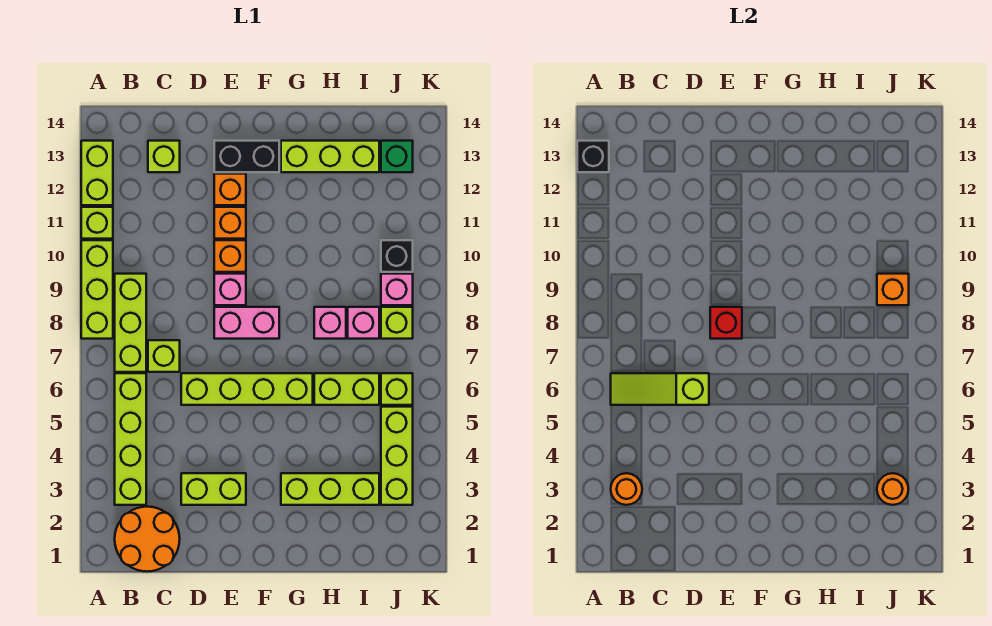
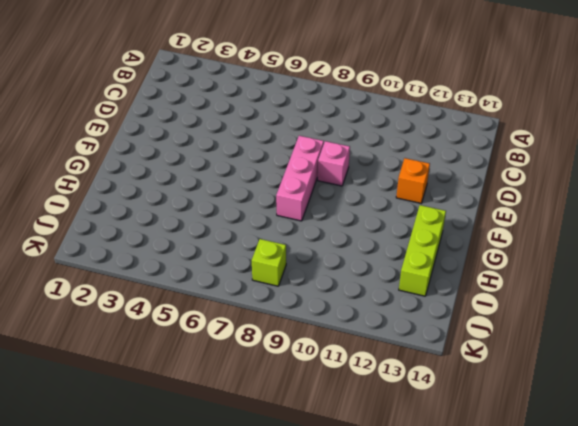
pink 1x3 brick [276,136,324,221] -> pink 1x2 brick [214,307,279,339]
none -> lime 1x3 brick [81,240,113,339]
none -> lime 1x1 brick [81,207,113,239]
none -> lime 1x2 brick [81,141,113,205]
none -> orange 2x2 round brick [115,507,180,572]

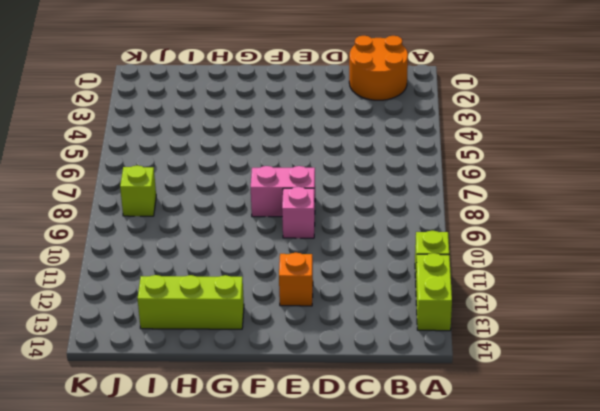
none -> lime 1x3 brick [81,240,113,339]
none -> lime 1x4 brick [115,373,146,505]
none -> lime 1x3 brick [115,274,146,372]
none -> lime 1x1 brick [148,340,180,372]

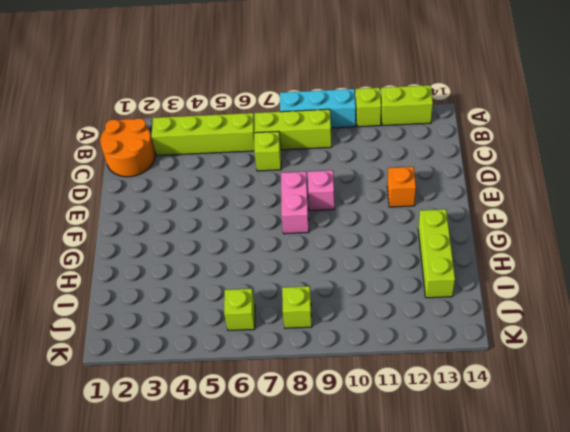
cyan 1x3 brick [280,89,356,128] -> lime 1x3 brick [81,240,113,339]
none -> lime 1x1 brick [148,141,180,172]
none -> lime 1x2 brick [181,473,246,505]
none -> lime 1x4 brick [181,373,313,405]
none -> orange 1x1 brick [214,240,246,272]

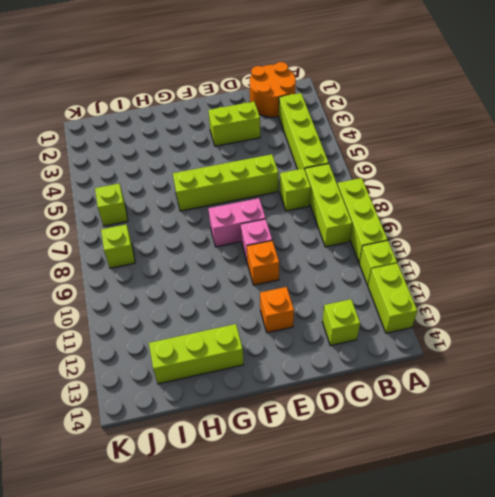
none -> orange 1x1 brick [214,207,246,239]
none -> black 1x2 brick [214,141,279,172]
none -> lime 1x3 brick [281,473,379,505]
none -> lime 1x2 brick [314,373,379,405]

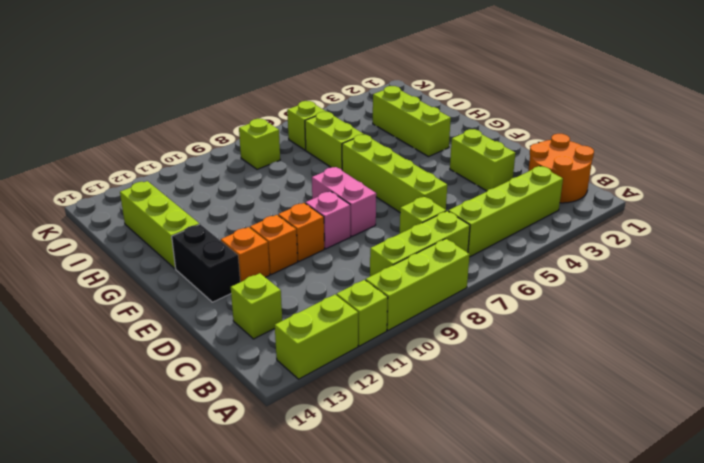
none -> pink 1x1 brick [314,307,346,339]
none -> pink 1x1 brick [348,307,379,339]
none -> lime 1x3 brick [381,407,413,505]
none -> pink 1x1 brick [381,274,413,305]

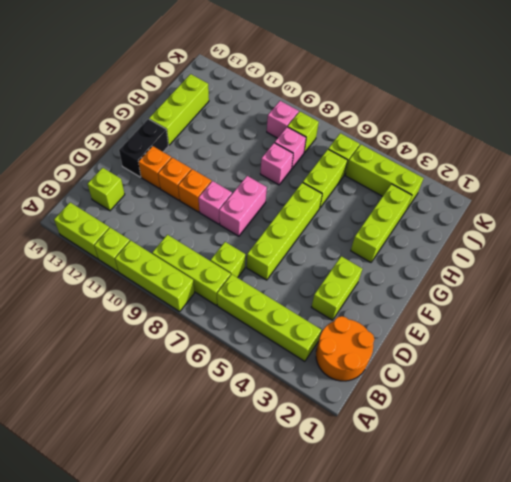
none -> black 1x1 brick [381,240,413,272]
none -> green 1x1 brick [381,141,413,172]
none -> black 1x1 brick [577,141,609,172]
none -> orange 1x1 round brick [611,473,642,505]

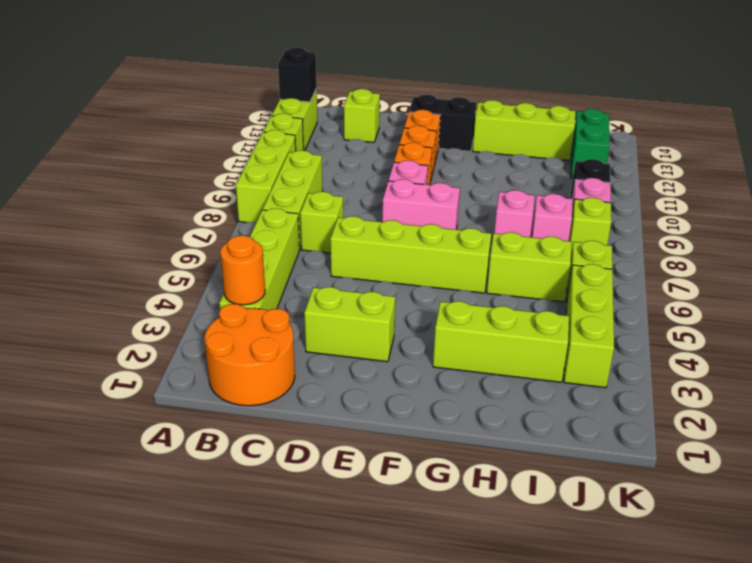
green 1x2 brick [571,109,610,178] -> green 1x1 brick [381,141,413,172]
none -> lime 1x3 slope [611,373,709,405]
none -> red 1x1 brick [710,307,742,339]
none -> orange 1x1 round brick [877,473,908,505]
none -> orange 1x1 brick [877,274,909,305]

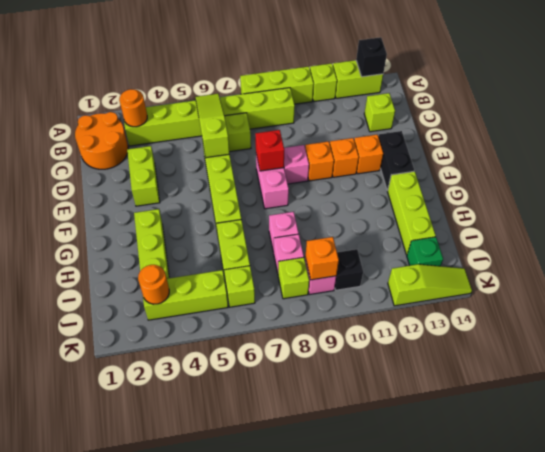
lime 1x3 slope [388,264,472,306] -> none

